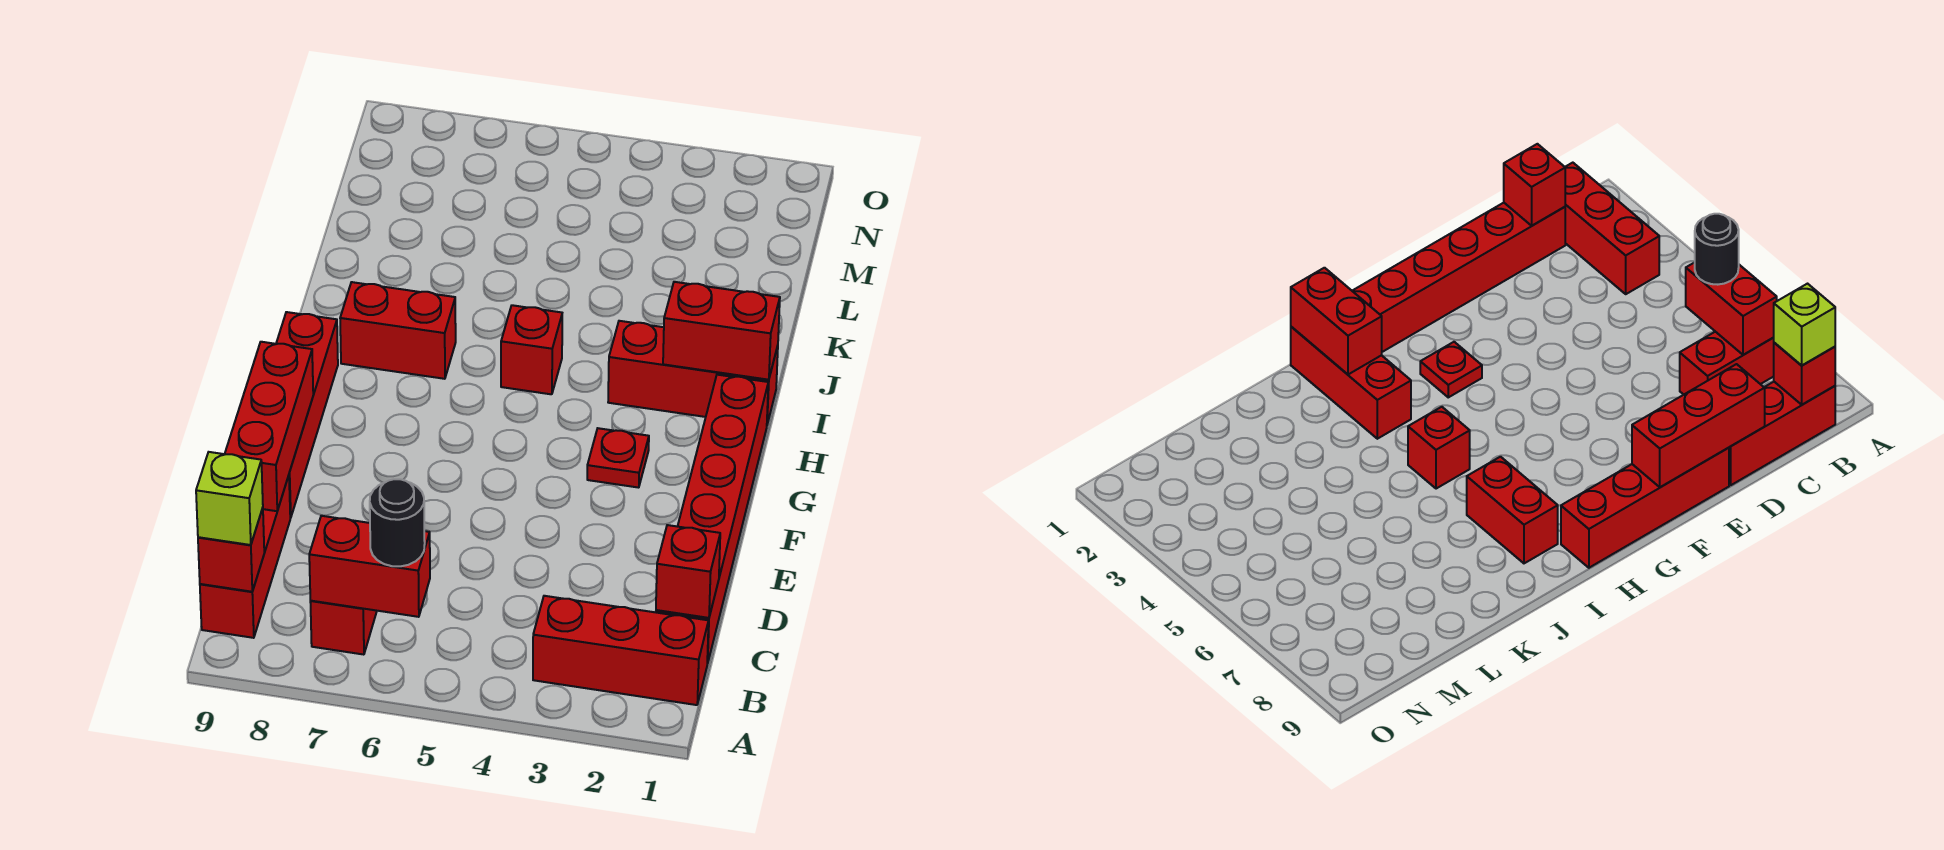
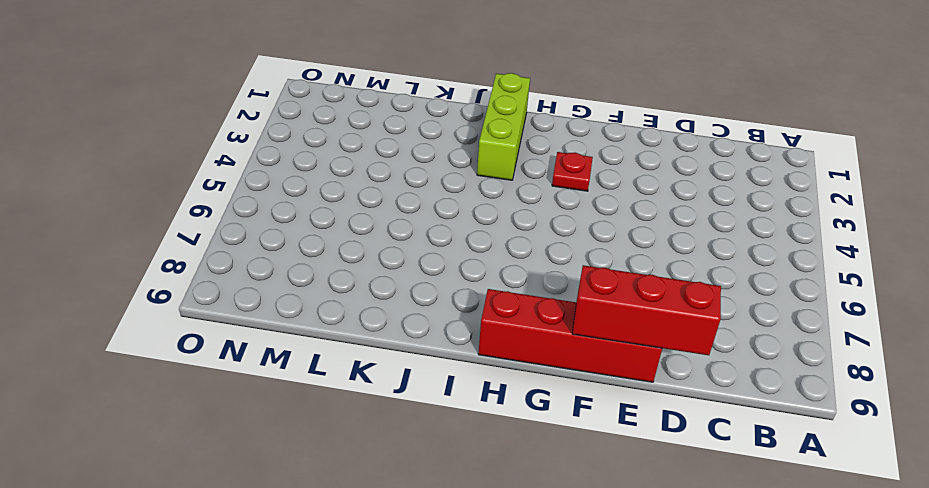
lime 1x3 brick [477,73,530,180] -> red 1x3 brick [608,321,778,424]
none -> red 1x3 brick [533,596,709,705]
none -> red 1x2 brick [310,601,377,655]
none -> red 1x3 brick [200,476,290,638]

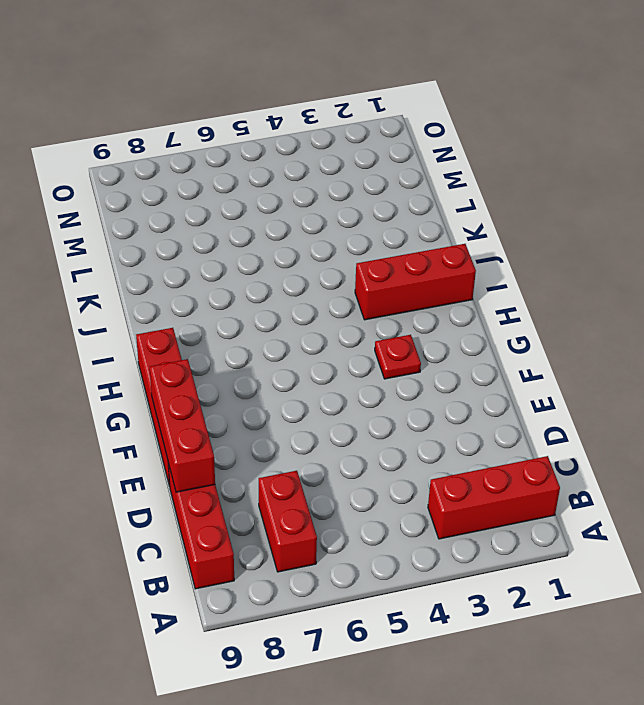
none -> red 1x6 brick [656,375,768,664]
none -> red 1x1 brick [501,305,562,394]
none -> red 1x2 brick [340,282,456,379]

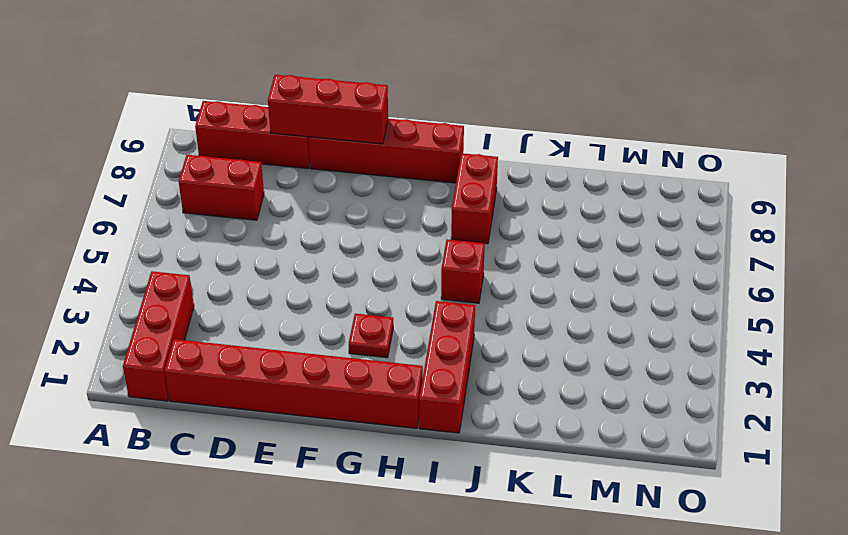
none -> red 1x2 brick [309,516,430,617]
none -> red 1x1 brick [198,508,264,592]
none -> red 1x1 brick [656,525,720,618]

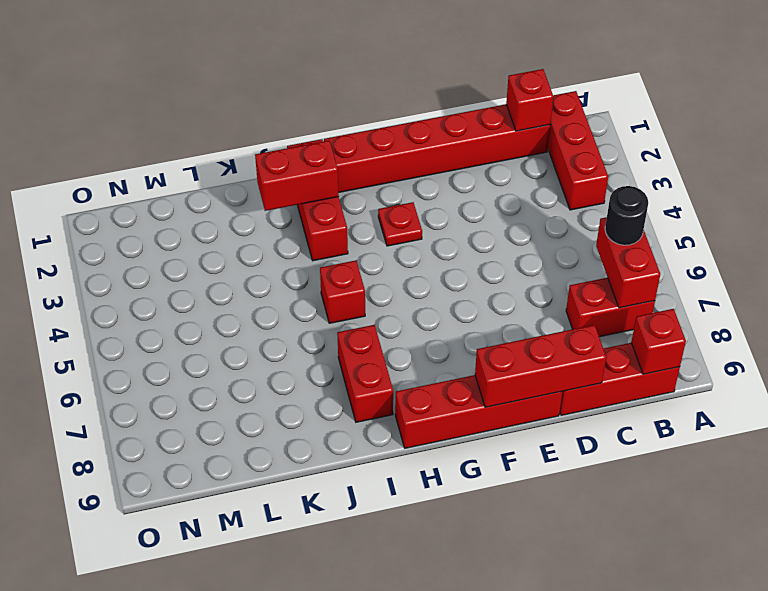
red 1x2 brick [255,140,339,211] -> red 1x2 brick turned to [663,282,780,380]
none -> lime 1x1 brick [196,452,263,545]

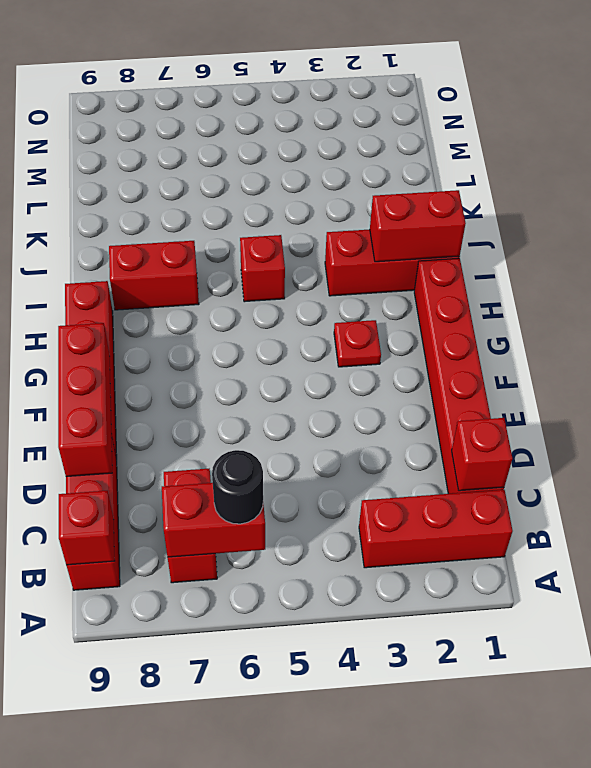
none -> lime 1x1 brick [196,452,263,545]

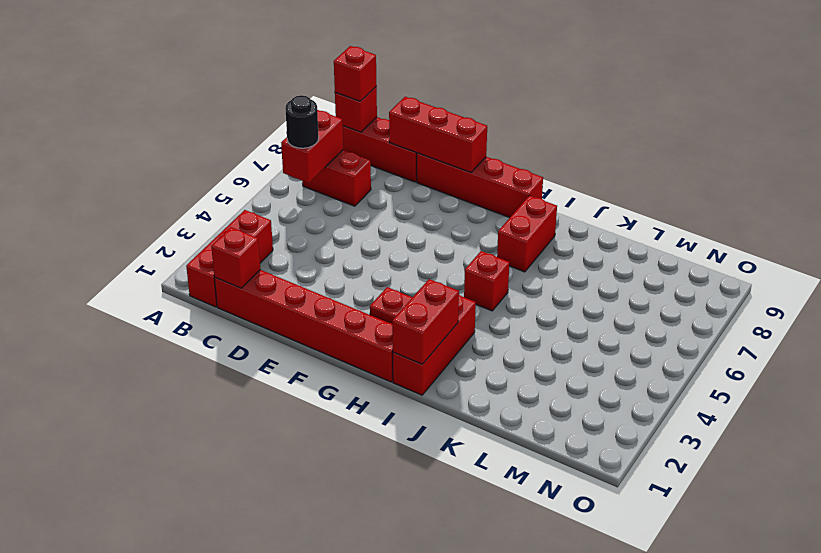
red 1x1 brick [334,46,377,101] -> lime 1x1 brick [196,452,263,545]

